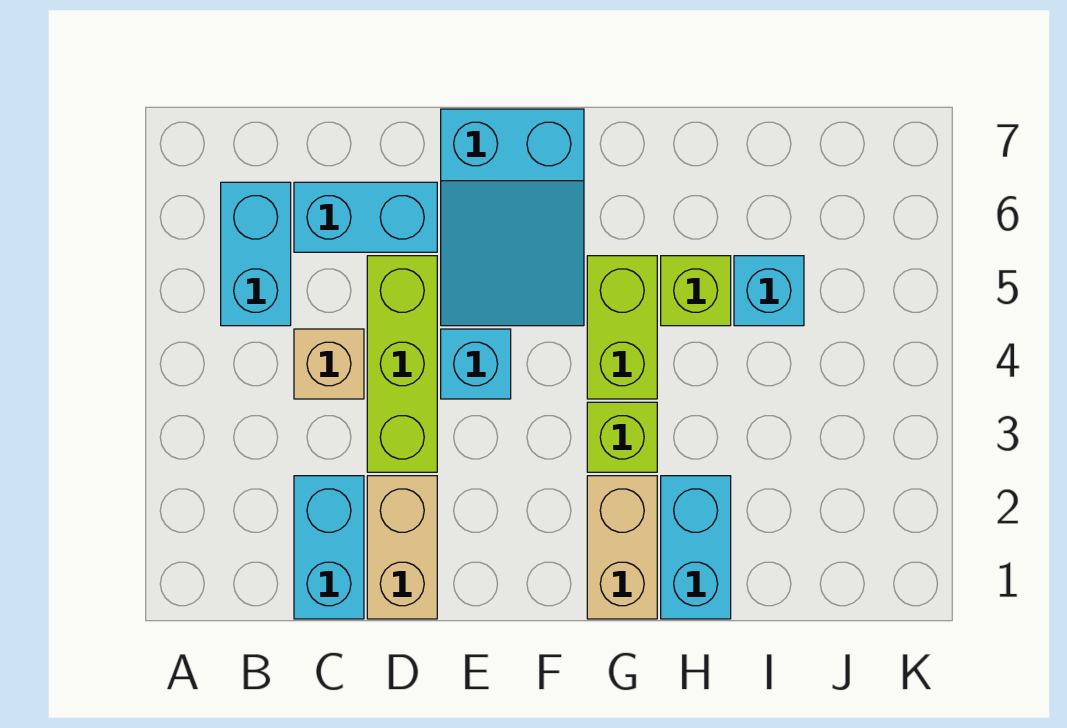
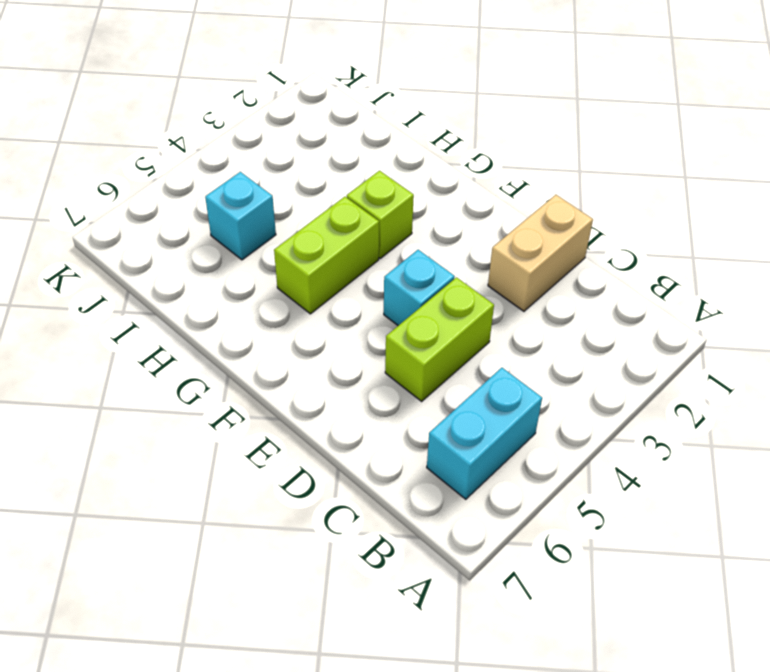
lime 1x2 brick [385,277,494,401] -> lime 1x3 brick [367,256,437,472]
none -> cyan 1x2 brick [294,476,364,619]
none -> tan 1x1 brick [294,329,364,399]
none -> cyan 1x2 brick [294,182,437,252]

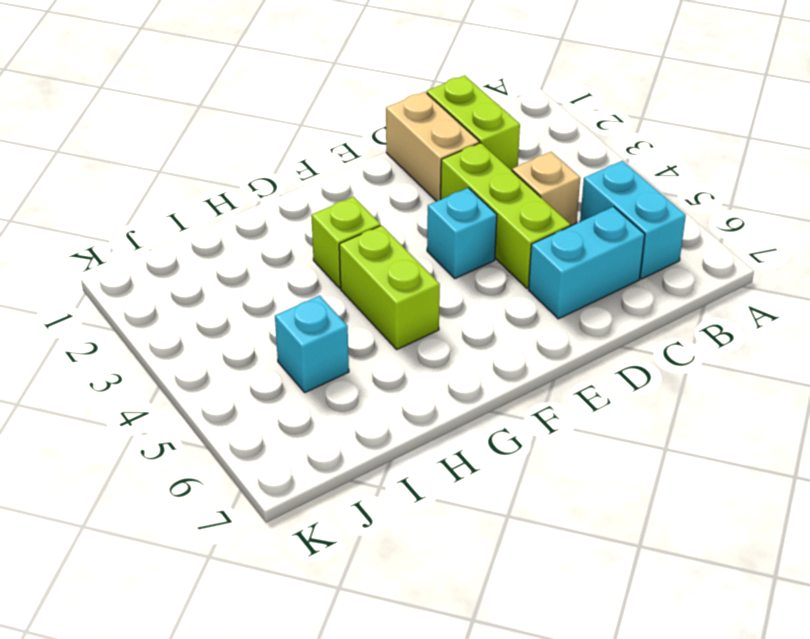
lime 1x2 brick [427,75,520,171] -> cyan 1x2 brick [294,476,364,619]
none -> cyan 2x3 slope [441,109,584,326]
none -> tan 1x2 brick [587,476,657,619]
none -> cyan 1x2 brick [661,476,731,619]

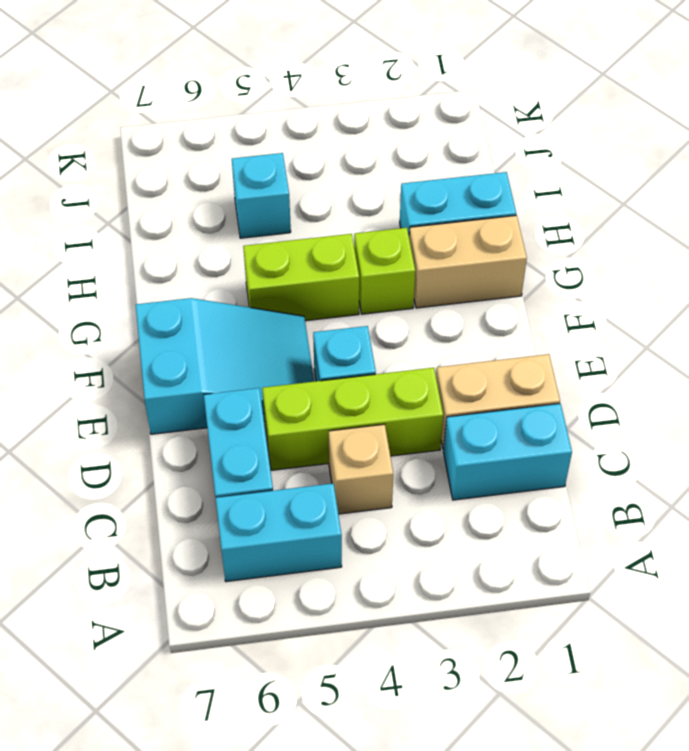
none -> lime 1x1 brick [661,256,731,326]

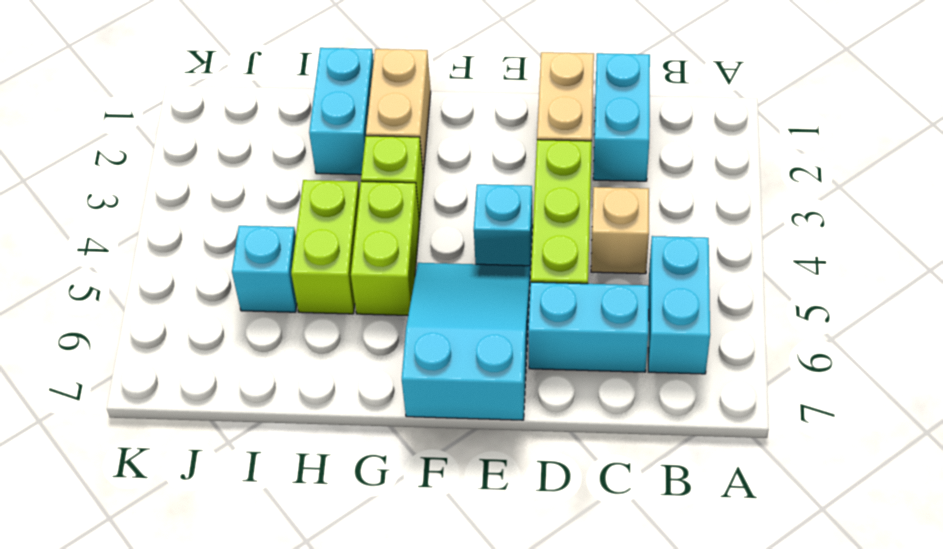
lime 1x2 brick [291,180,359,314] -> lime 1x1 brick [661,256,731,326]

